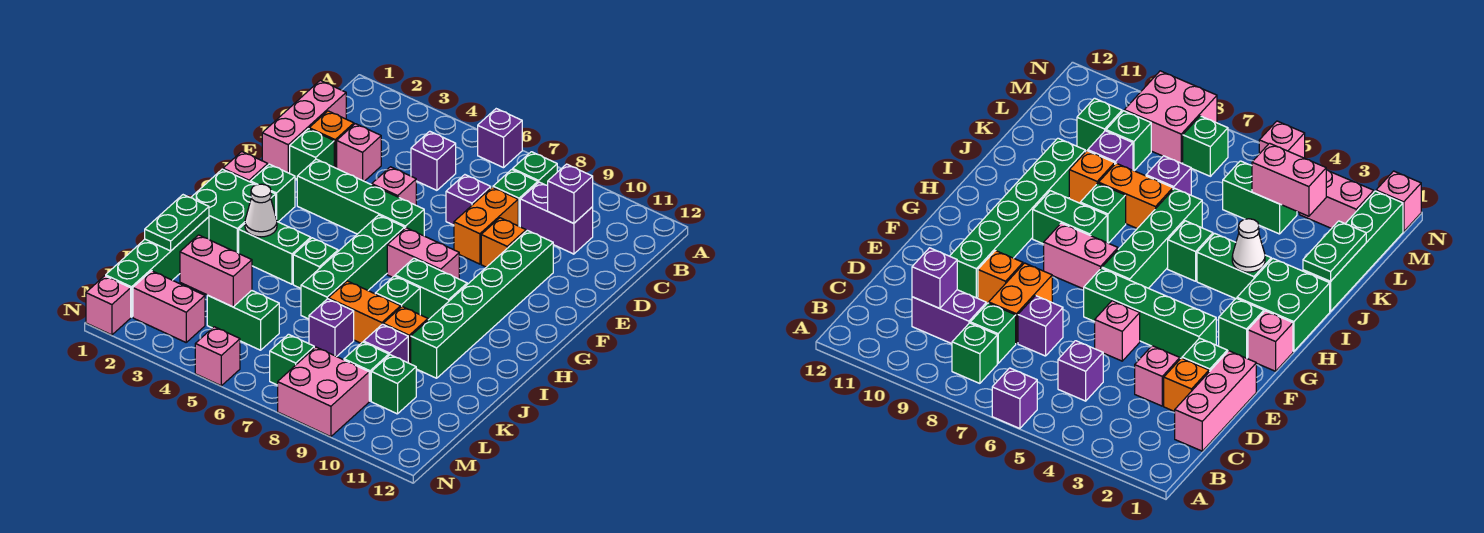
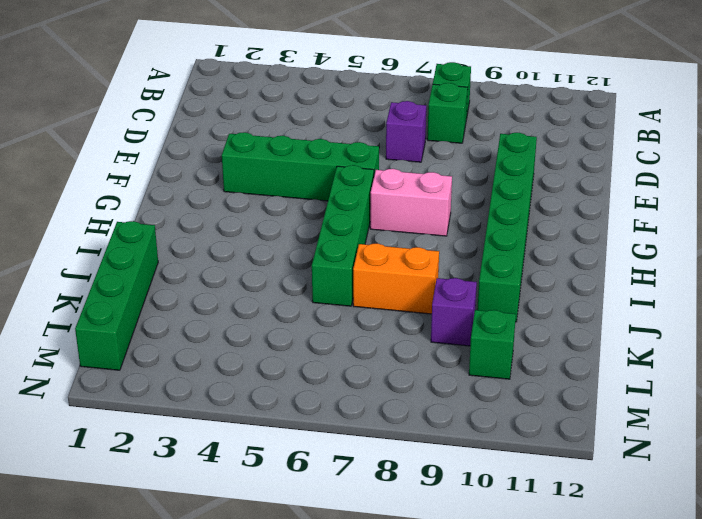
none -> purple 1x1 brick [478,109,522,168]
none -> pink 1x3 brick [262,80,346,173]
none -> purple 1x1 brick [411,131,456,190]
none -> purple 1x2 brick [520,182,593,254]

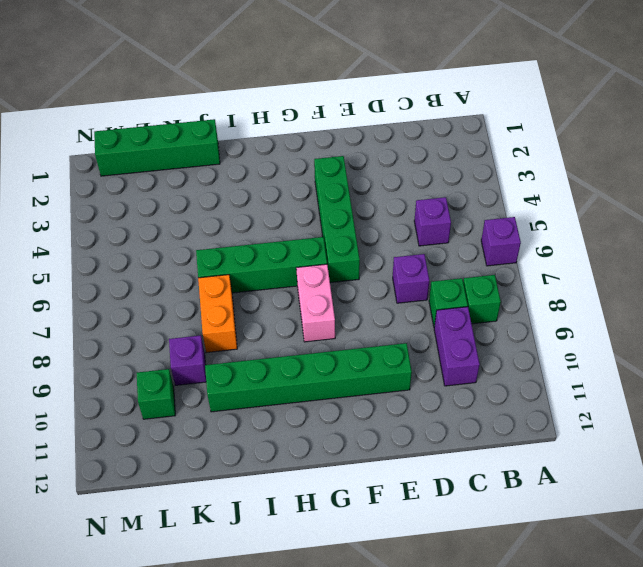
none -> pink 1x3 brick [262,80,346,173]
none -> orange 1x1 brick [309,111,354,168]
none -> pink 1x1 brick [337,124,381,181]
none -> orange 1x2 brick [454,187,518,264]

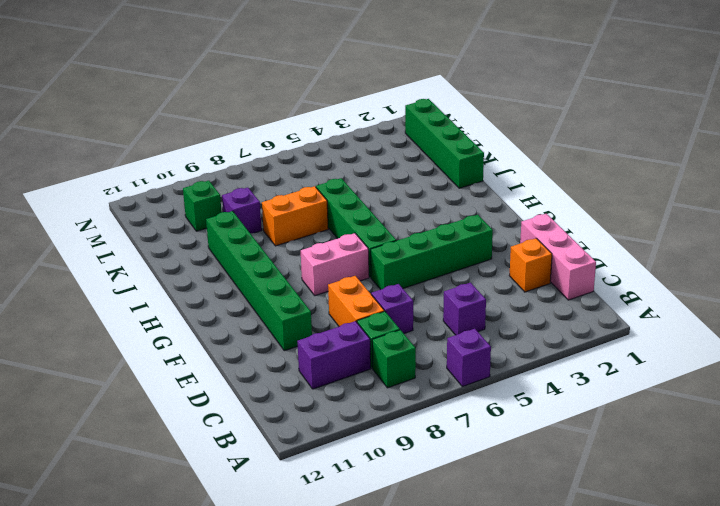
none -> pink 1x1 brick [337,124,381,181]
none -> green 1x1 brick [290,129,334,179]
none -> pink 1x1 brick [372,167,416,205]
none -> orange 1x1 brick [481,218,526,267]

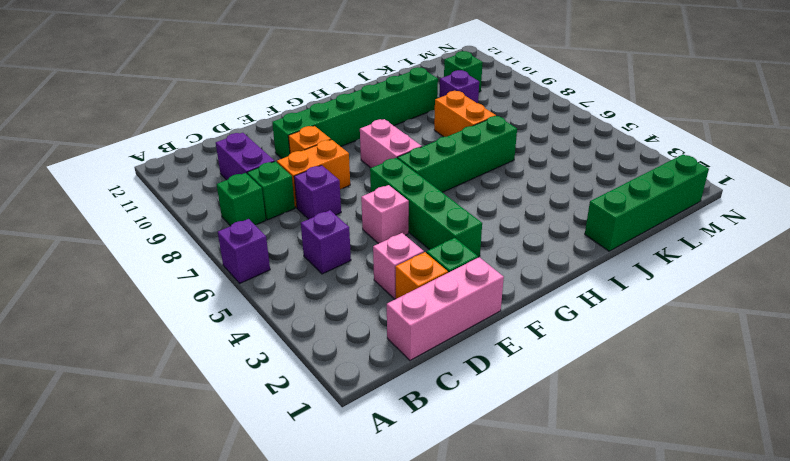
none -> pink 1x1 brick [223,152,268,182]
none -> green 1x1 brick [250,164,295,222]
none -> green 2x2 brick [191,169,276,253]
none -> green 1x2 brick [395,258,467,320]

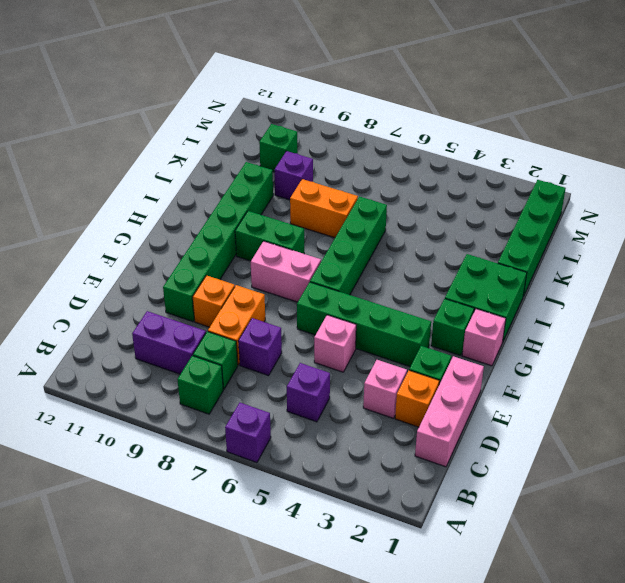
none -> green 1x2 brick [239,222,311,284]
none -> green 1x1 brick [293,238,338,288]
none -> green 1x1 brick [375,276,420,315]
none -> orange 1x1 brick [383,307,428,364]

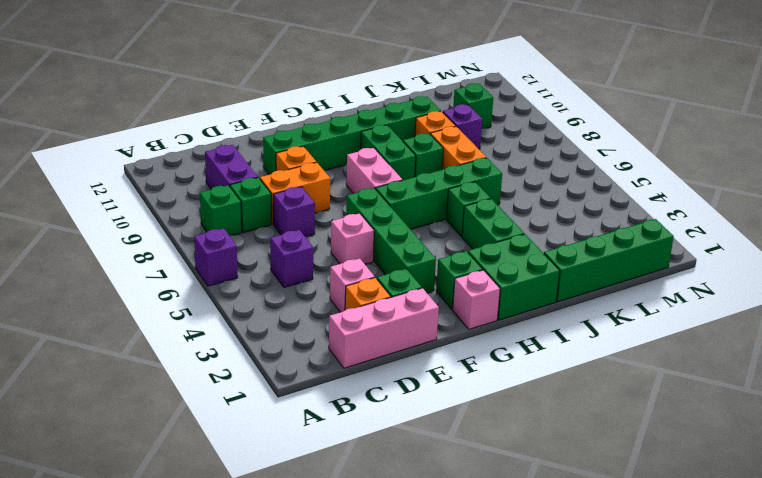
none -> purple 1x1 brick [309,299,354,357]
none -> green 1x2 brick [207,291,279,350]
none -> green 1x1 brick [344,342,389,401]
none -> pink 1x2 brick [133,271,205,342]

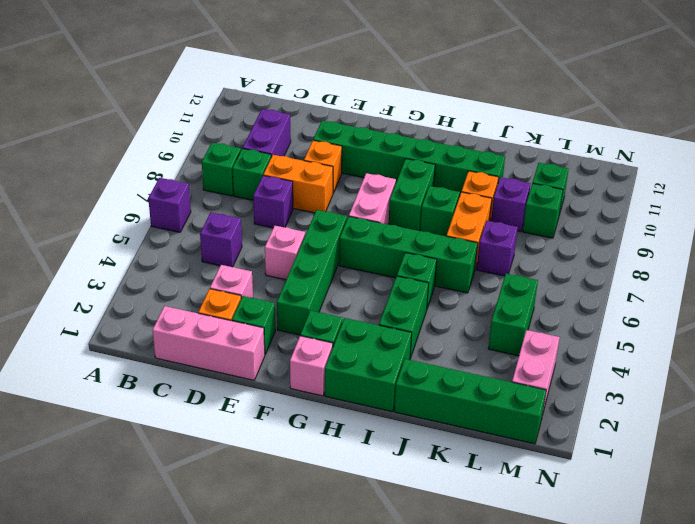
none -> green 1x1 brick [270,334,314,385]
none -> pink 2x2 brick [278,347,369,437]
none -> pink 1x1 brick [86,276,131,335]
none -> pink 1x1 brick [195,327,240,386]

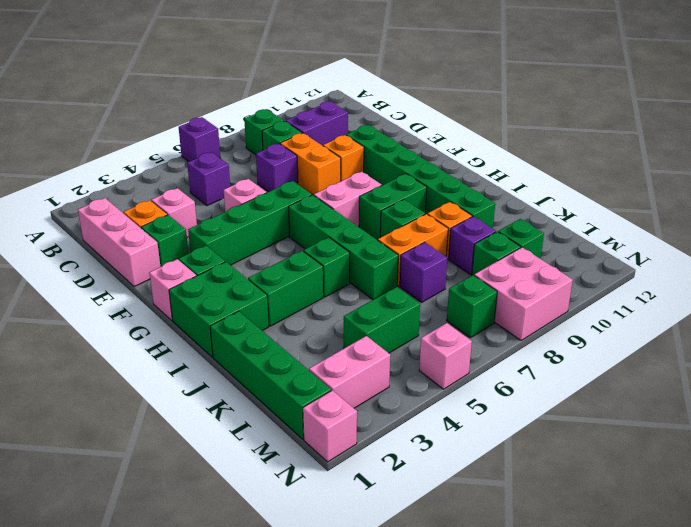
none -> purple 1x1 brick [548,164,593,223]
none -> white 1x1 cone [245,184,277,237]
none -> green 1x2 plate [145,195,209,251]
none -> pink 1x2 brick [180,235,252,307]

